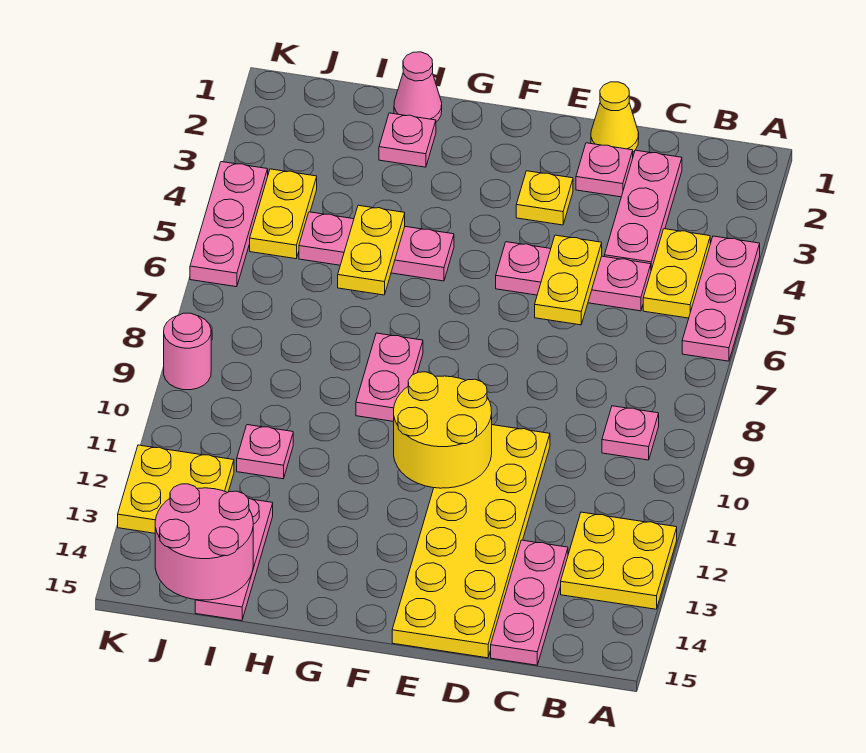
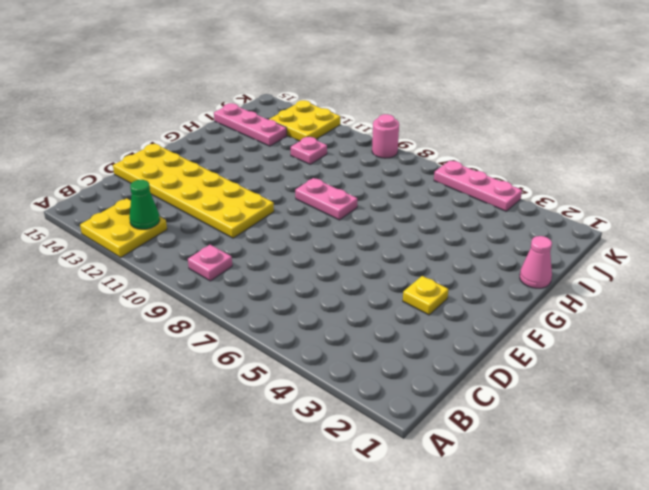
green 1x1 cone [129,180,160,229] -> none
none -> pink 1x3 plate [682,236,760,361]
none -> yellow 1x2 plate [643,229,710,318]
none -> pink 1x3 plate [605,150,682,270]

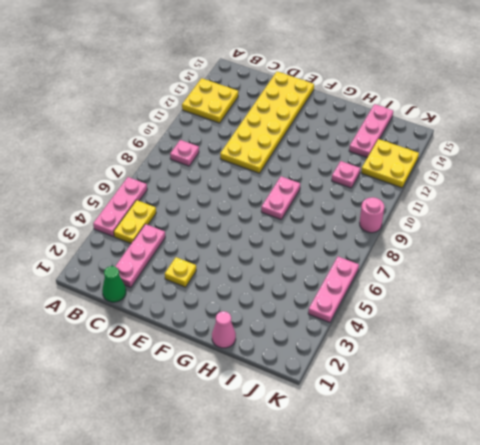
green 1x1 cone [102,266,126,302] -> none
none -> pink 1x3 plate [496,242,651,311]
none -> pink 1x3 plate [491,540,568,665]
none -> yellow 1x1 cone [591,82,639,152]

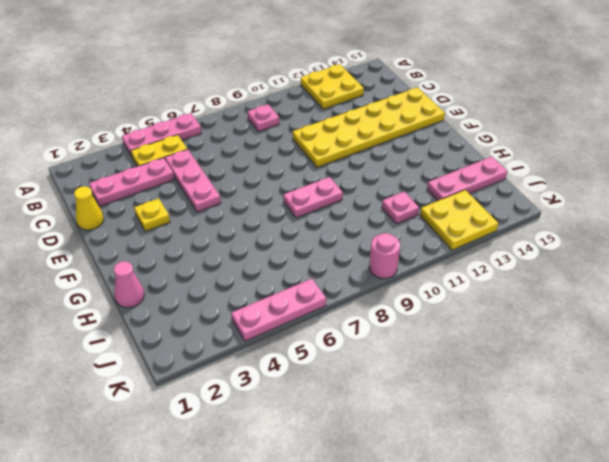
none -> pink 1x3 plate [491,540,568,665]
none -> pink 1x1 plate [576,143,633,197]
none -> pink 1x3 plate [299,212,454,281]

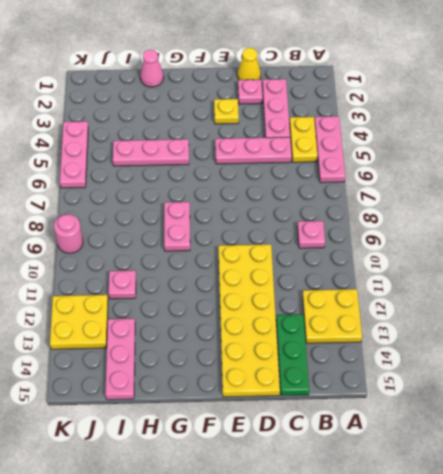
green 1x3 plate [276,315,309,396] -> pink 1x3 plate [491,540,568,665]
none -> pink 1x1 plate [379,113,436,167]
none -> yellow 1x2 plate [250,169,317,259]
none -> yellow 1x2 plate [535,235,602,325]

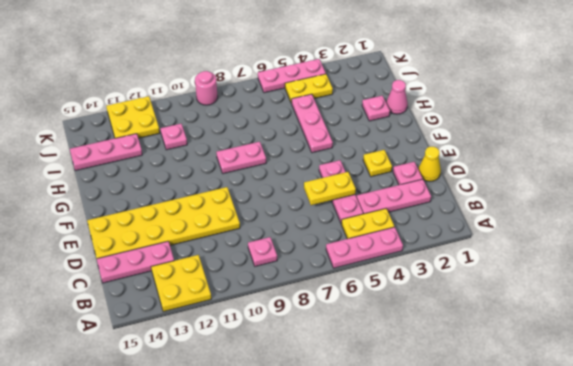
none -> yellow 2x2 round brick [394,372,492,488]
none -> yellow 1x2 plate [338,205,405,295]
none -> pink 2x2 round brick [155,484,253,600]

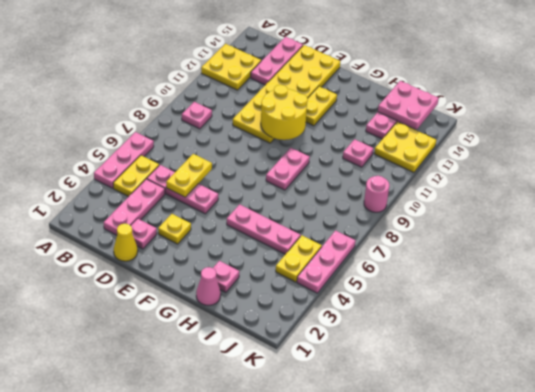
yellow 1x2 plate [306,86,337,126] -> yellow 1x2 plate moved to [338,205,405,295]
pink 2x2 plate [378,81,439,130] -> pink 2x2 round brick [155,484,253,600]

